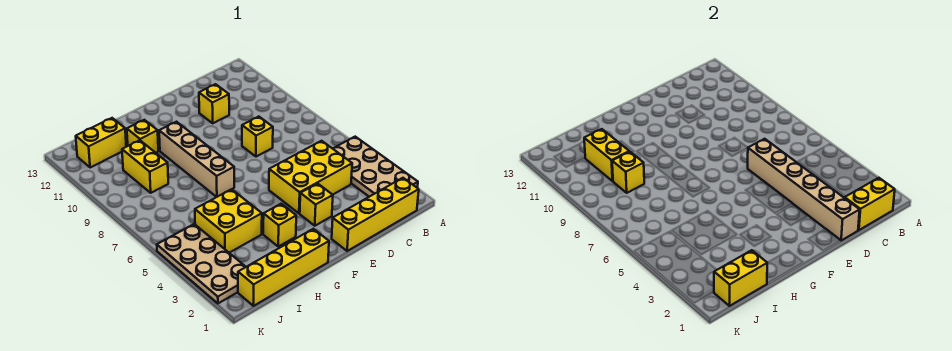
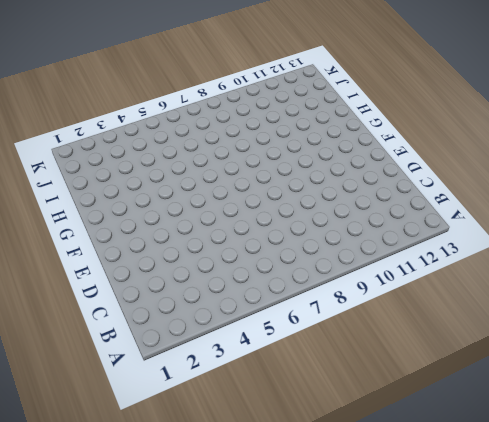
none -> tan 2x4 plate [333,137,418,197]
none -> yellow 1x4 brick [332,178,419,251]
none -> yellow 2x3 brick [269,141,352,213]

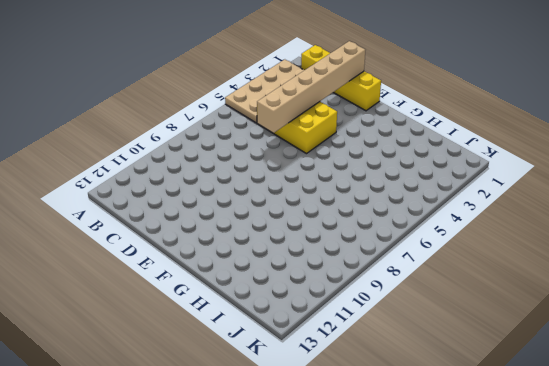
none -> yellow 1x1 brick [242,116,273,157]
none -> yellow 1x1 brick [199,84,229,123]
none -> yellow 1x1 brick [300,184,333,226]

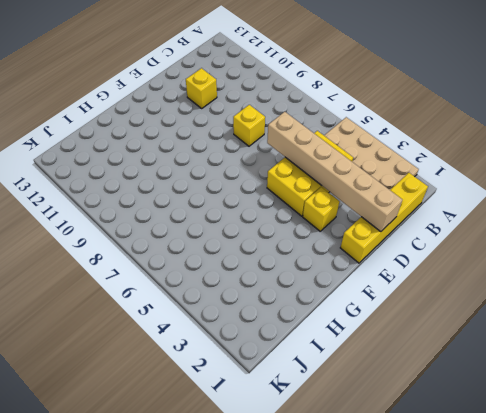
none -> yellow 1x4 brick [238,229,329,306]
none -> yellow 1x1 brick [263,204,296,246]
none -> tan 1x4 brick [159,122,234,197]

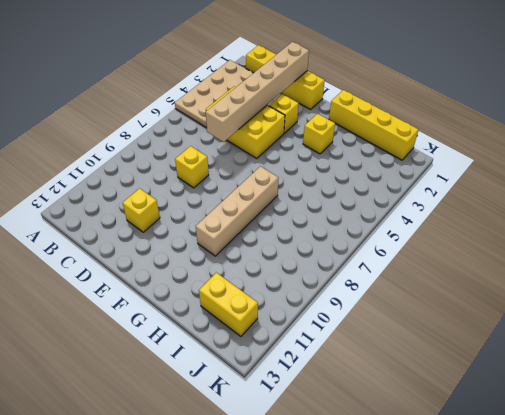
none -> yellow 2x2 brick [195,189,262,253]
none -> yellow 1x1 brick [127,120,158,153]
none -> yellow 1x2 brick [122,140,168,193]

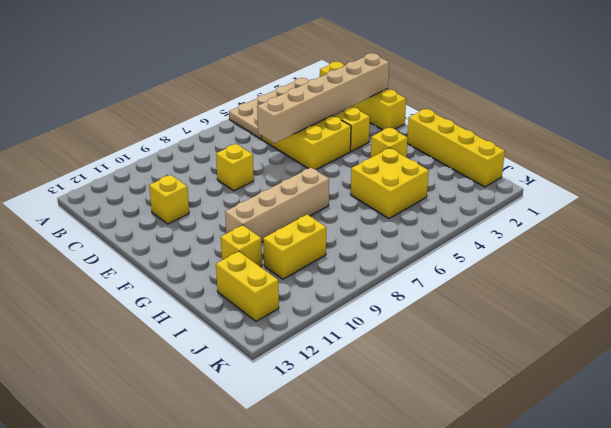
none -> tan 2x4 plate [157,224,246,303]
none -> yellow 1x2 brick [845,178,895,230]
none -> yellow 1x2 brick [714,250,767,306]

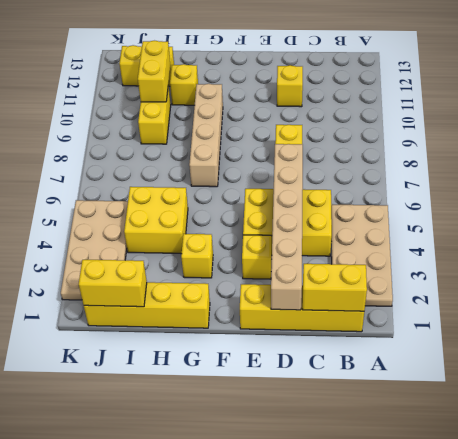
none -> yellow 1x1 brick [612,152,644,193]

